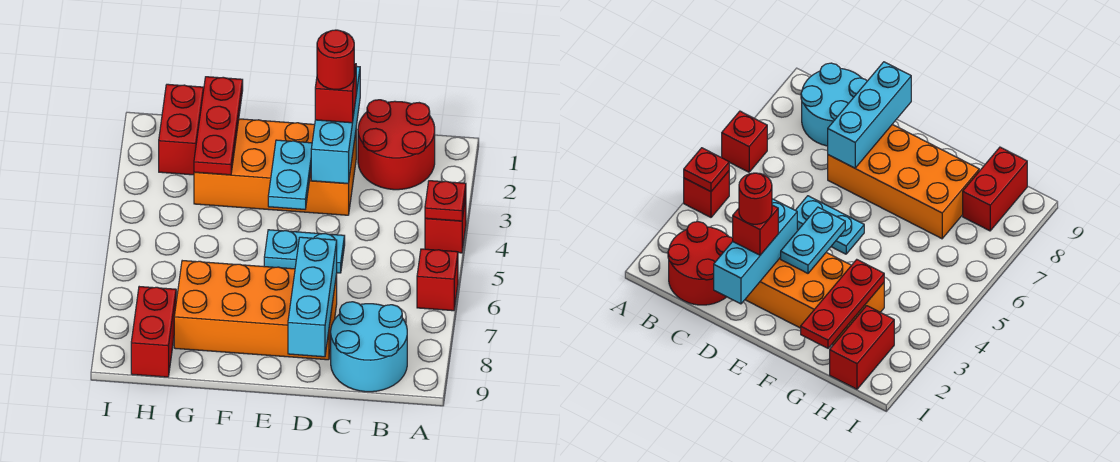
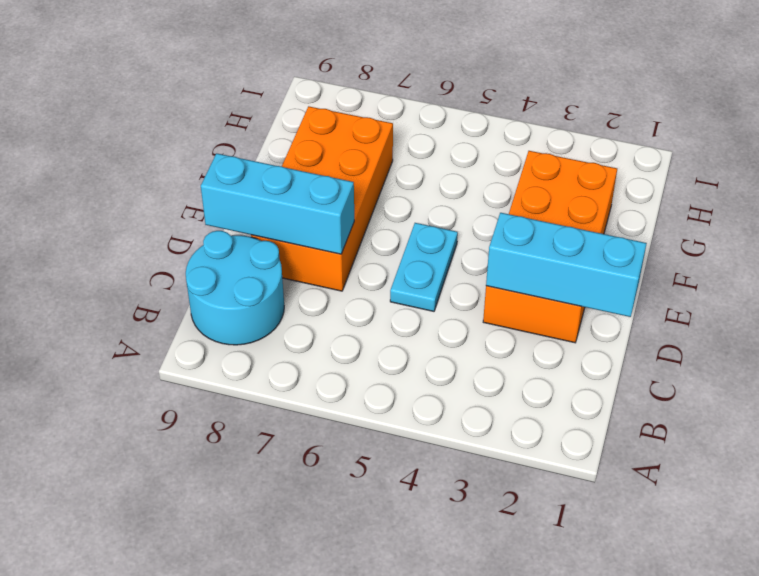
none -> red 1x1 brick [425,197,466,253]
none -> red 1x1 brick [417,249,458,311]
none -> red 2x2 round brick [358,100,435,190]

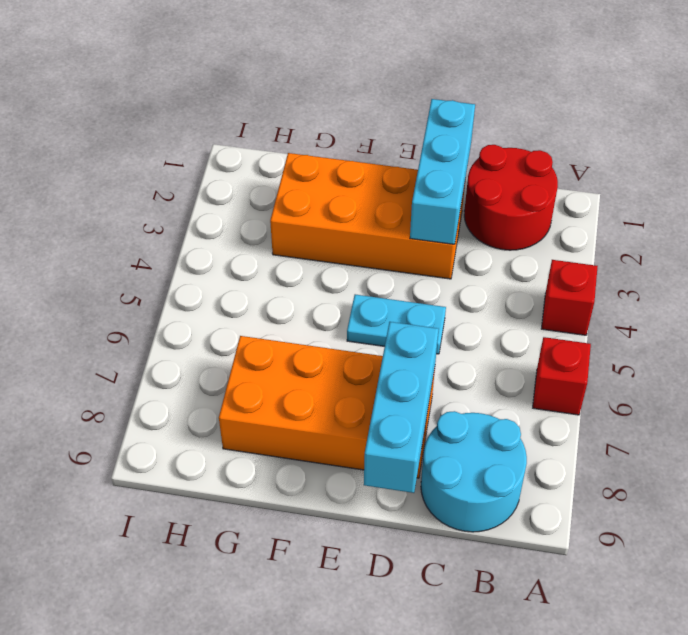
none -> red 1x2 brick [159,84,204,175]
none -> red 1x2 brick [131,287,176,377]
none -> red 1x1 plate [425,181,466,221]

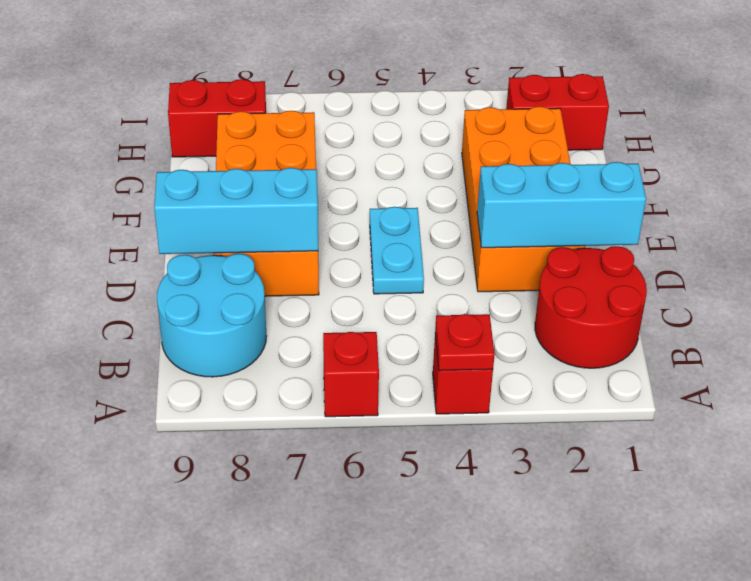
none -> cyan 1x2 plate [268,140,312,209]
none -> red 1x3 plate [194,77,243,175]
none -> red 1x1 brick [315,64,356,123]

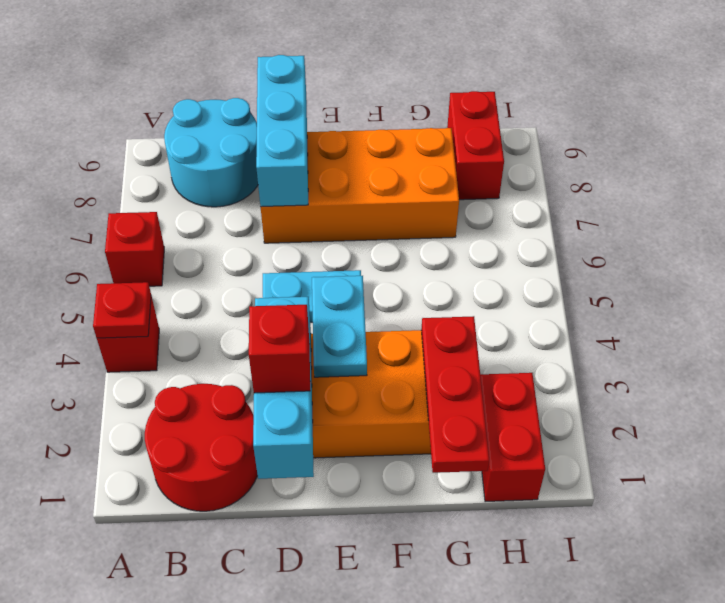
none -> red 1x1 round brick [317,30,354,90]

